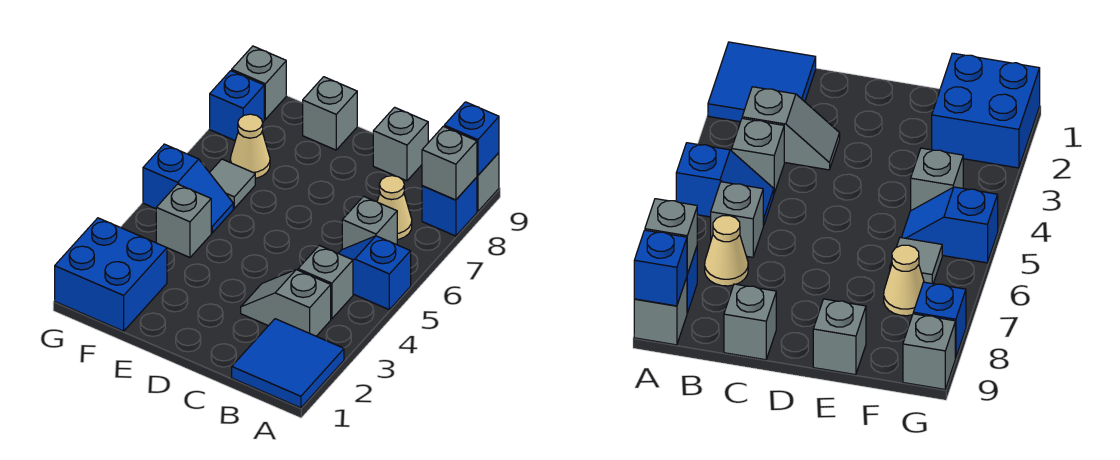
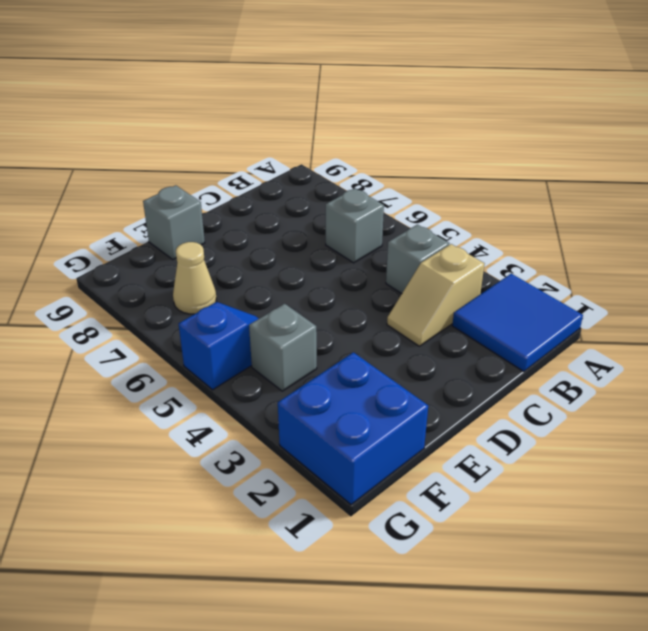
tan 1x2 slope [387,244,484,346] -> grey 1x2 slope [241,270,331,336]
none -> blue 1x2 slope [338,236,411,309]
none -> blue 1x1 brick [422,177,477,236]
none -> grey 1x1 brick [477,153,499,211]

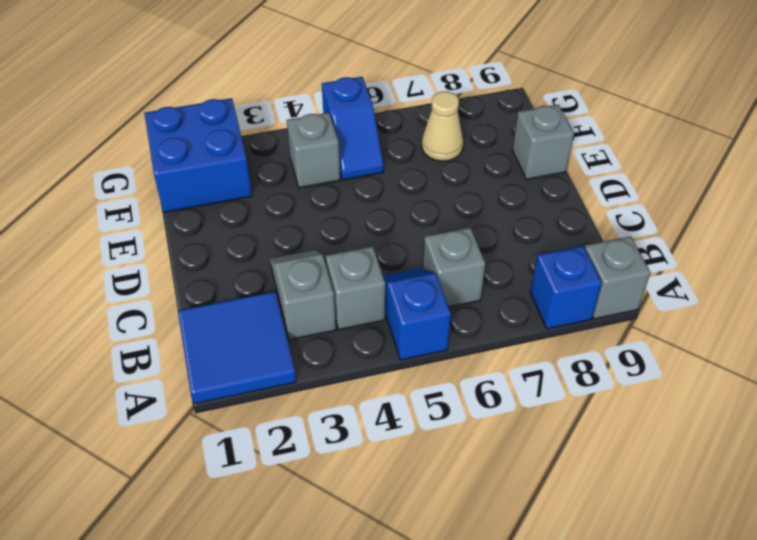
none -> tan 1x1 cone [377,176,412,240]
none -> grey 1x1 brick [373,107,428,181]
none -> grey 1x1 tile [210,159,255,208]

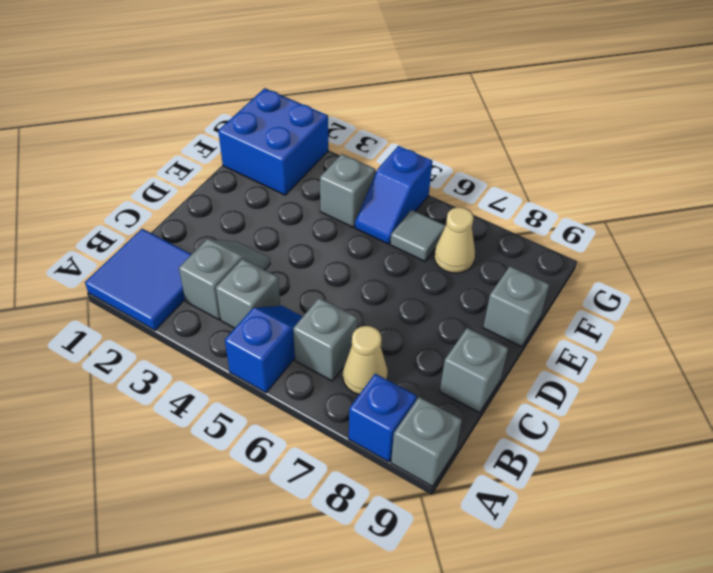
none -> blue 1x1 brick [210,71,264,140]
none -> grey 1x1 brick [232,46,286,119]
none -> grey 1x1 brick [422,126,477,200]

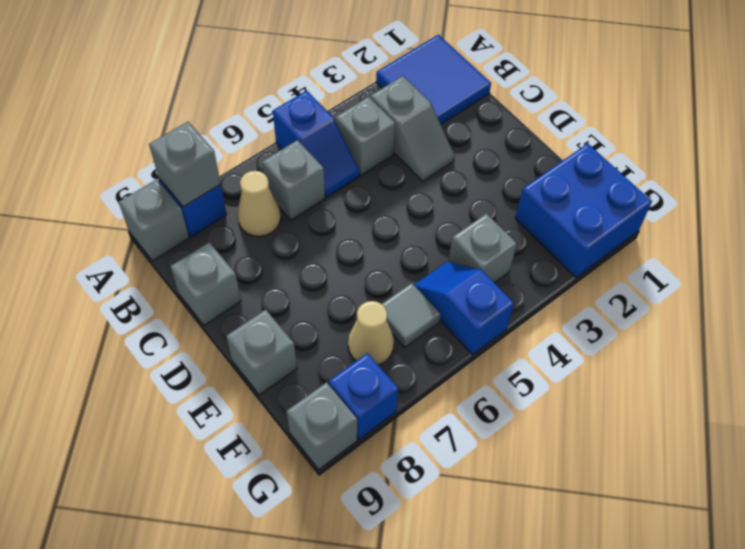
none -> blue 1x1 brick [444,102,499,175]

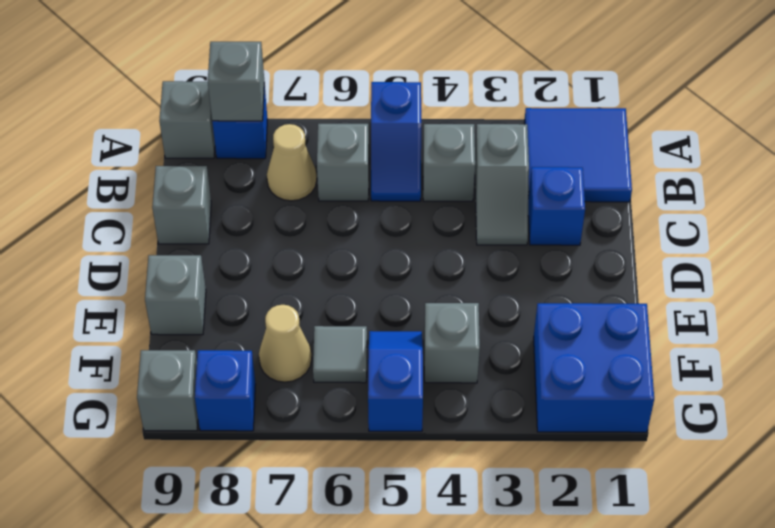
blue 1x1 brick [528,167,585,245] -> blue 1x1 brick moved to [444,102,499,175]

